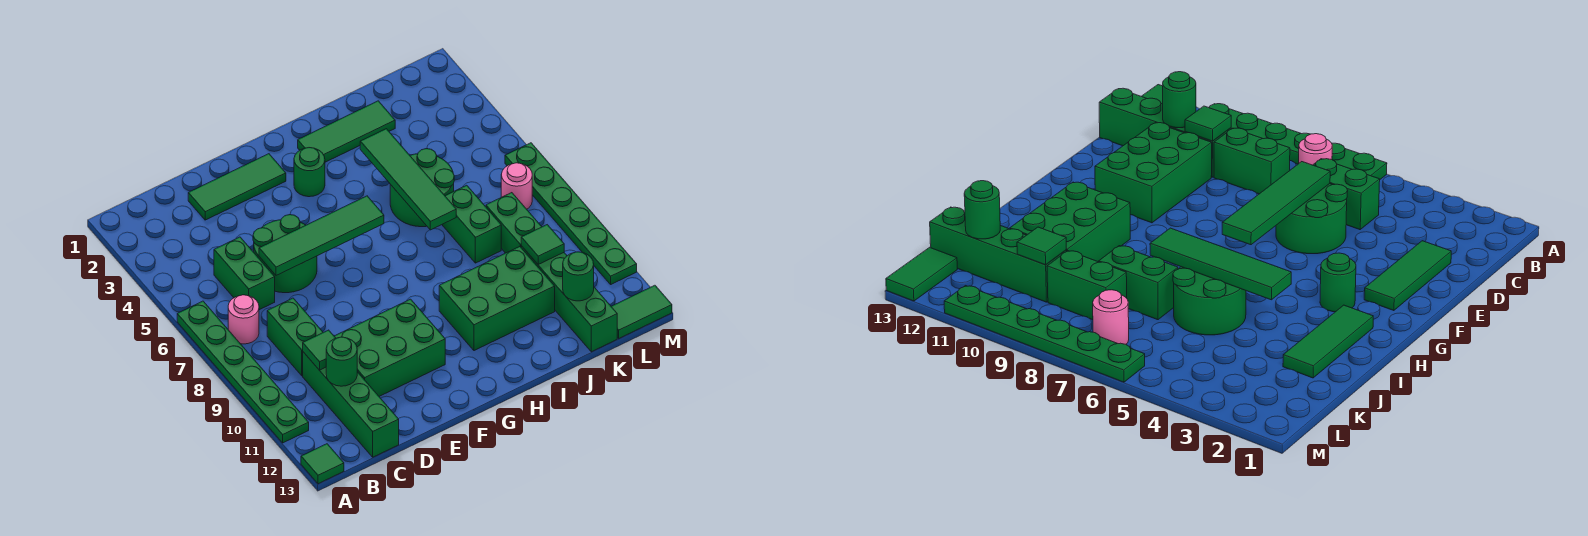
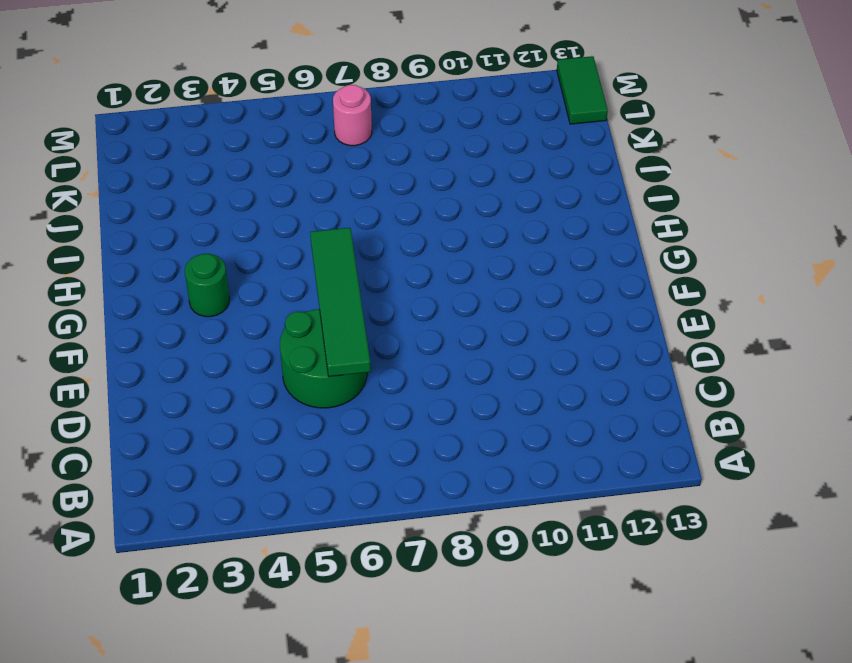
none -> green 1x6 plate [177,301,309,443]
none -> green 1x1 tile [301,444,344,484]
none -> pink 1x1 round brick [228,295,259,344]

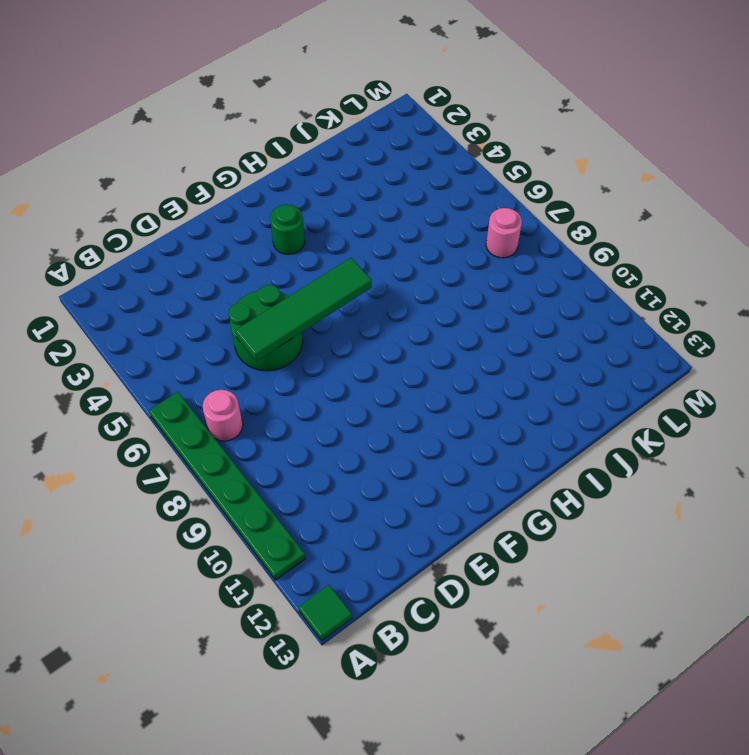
none -> green 1x2 brick [214,237,275,310]
none -> green 1x2 brick [267,298,323,376]
none -> green 1x4 brick [303,352,399,457]

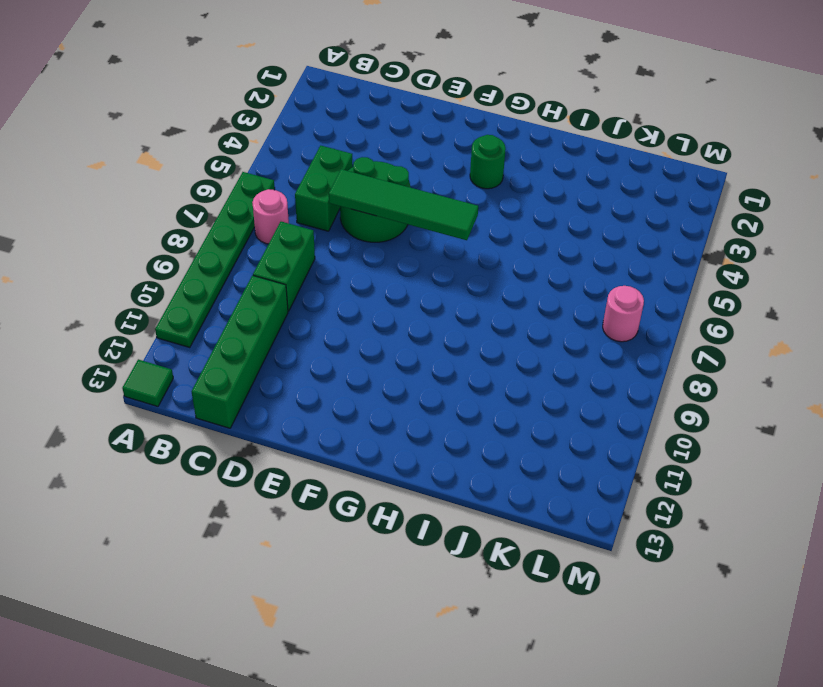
none -> green 1x3 tile [188,154,286,220]
none -> green 2x3 brick [334,299,445,396]
none -> green 1x3 tile [298,101,395,162]

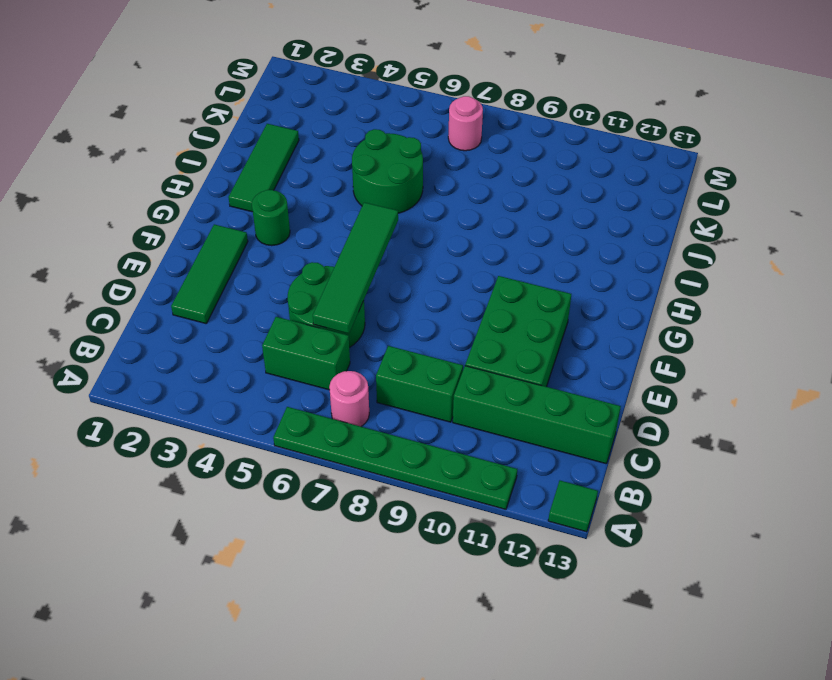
none -> green 2x3 brick [439,247,555,351]
none -> green 1x2 brick [442,185,501,263]
none -> green 1x2 brick [486,193,542,253]

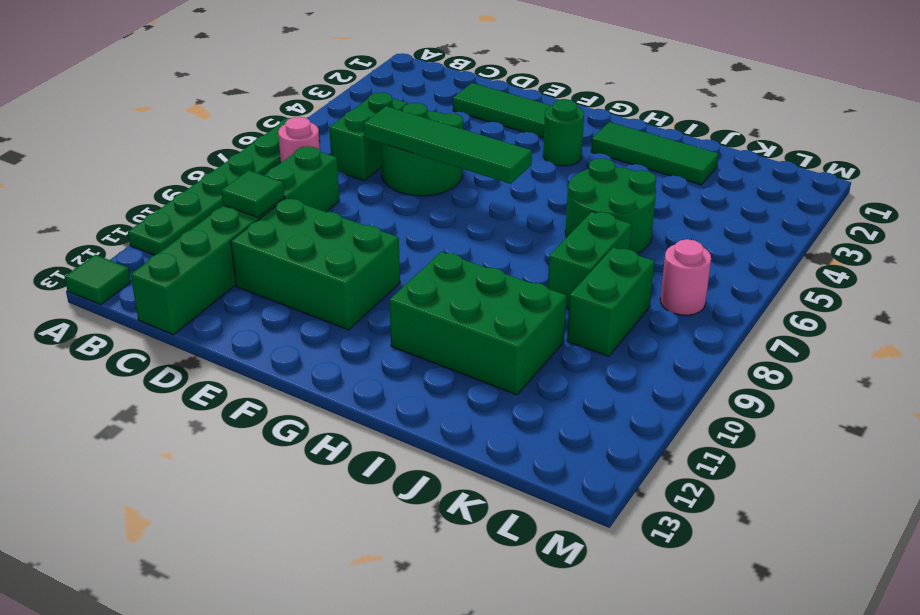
none -> green 1x4 brick [521,246,617,352]
none -> green 1x2 tile [611,285,672,338]
none -> green 1x6 plate [505,143,637,284]

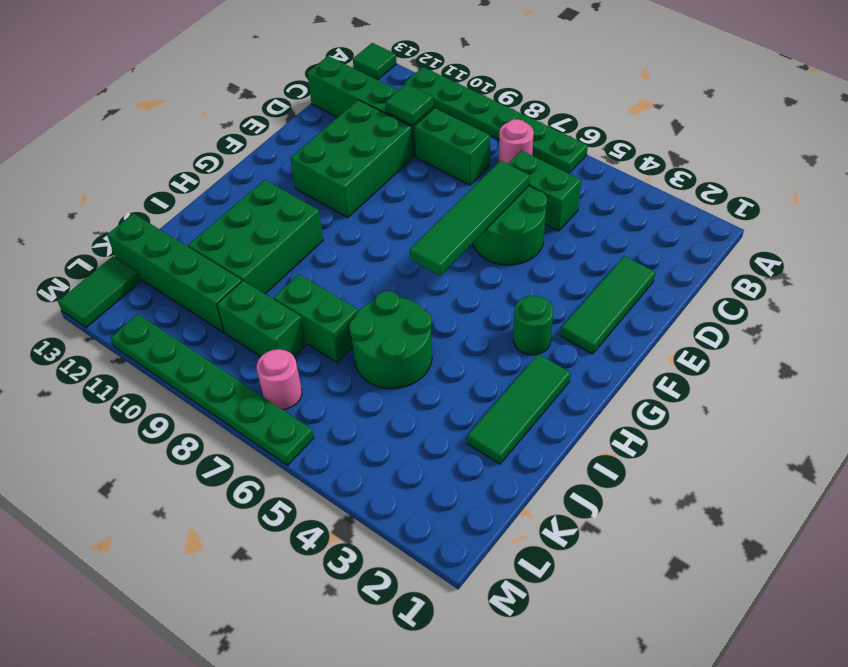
none -> green 1x1 round brick [326,337,357,386]
none -> green 1x4 tile [360,129,456,230]
none -> green 1x1 tile [521,225,564,264]

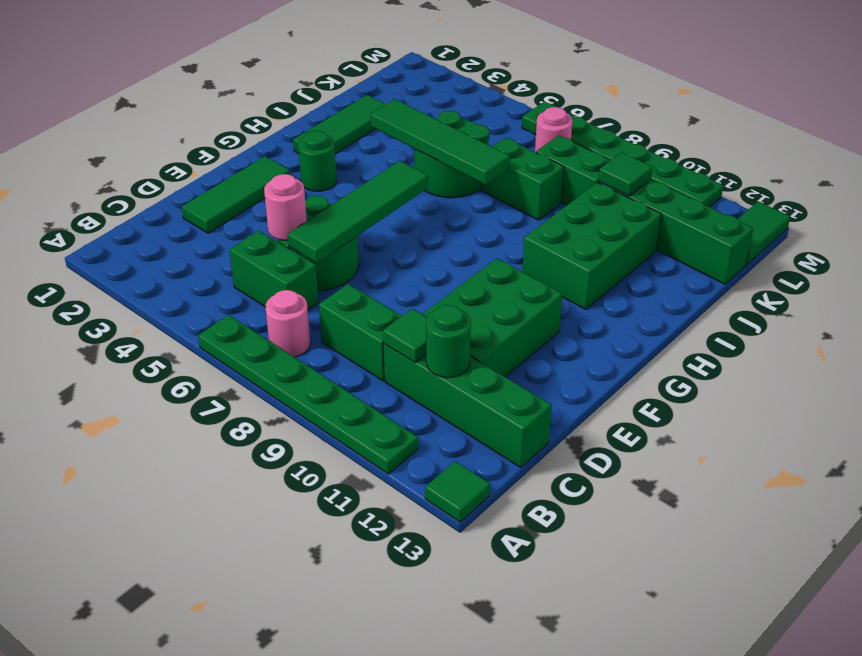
pink 1x1 round brick [264,174,307,240] -> none
none -> green 1x1 round brick [563,252,594,301]

